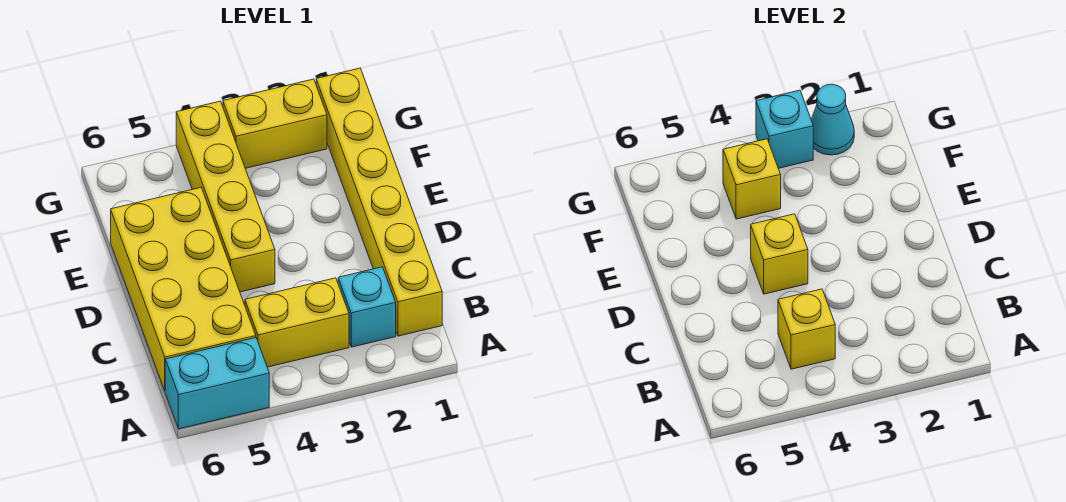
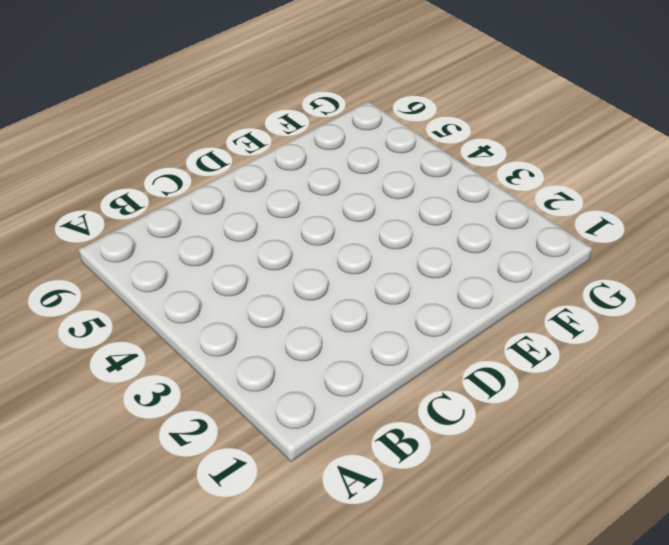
none -> cyan 1x2 brick [165,338,269,429]
none -> yellow 1x6 brick [316,68,442,336]
none -> cyan 1x1 brick [338,267,396,347]

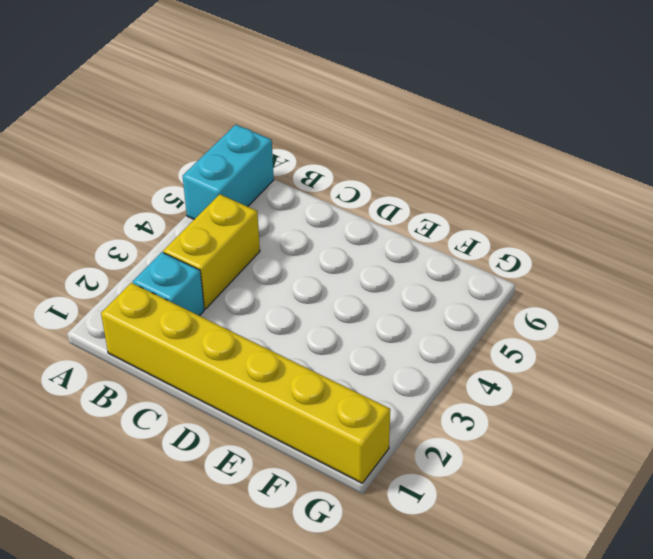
none -> yellow 2x4 brick [111,188,256,390]
none -> yellow 1x4 brick [176,101,275,292]
none -> yellow 1x2 brick [223,79,327,168]

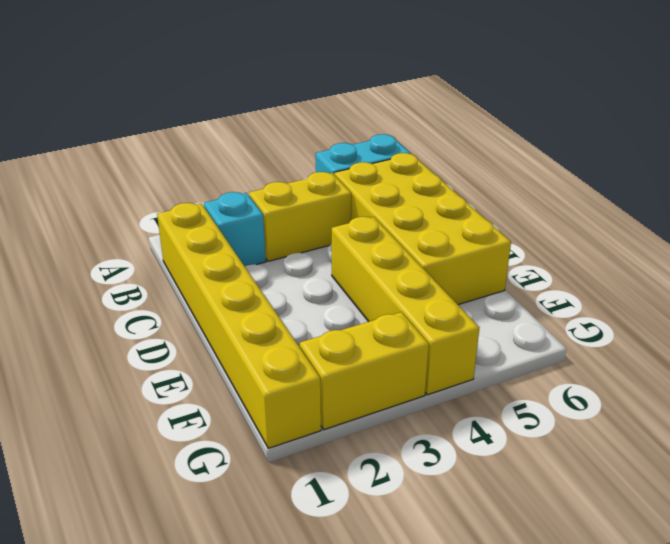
none -> yellow 1x1 brick [778,289,835,369]
none -> yellow 1x1 brick [751,214,808,294]
none -> yellow 1x1 brick [723,139,781,219]

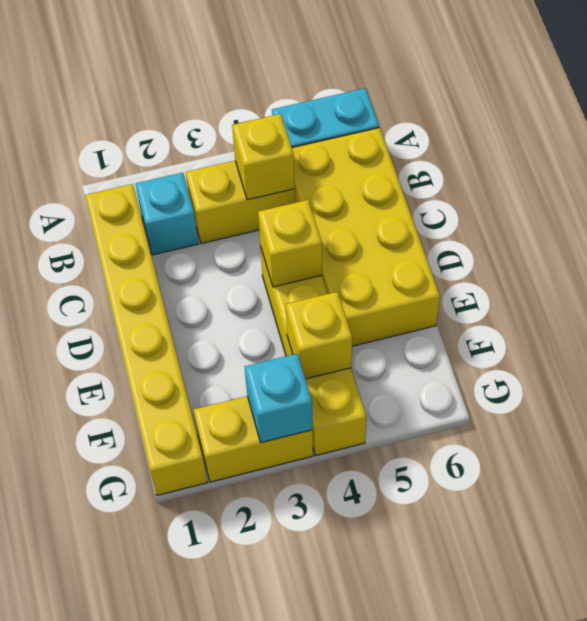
none -> cyan 1x1 cone [811,84,854,155]

